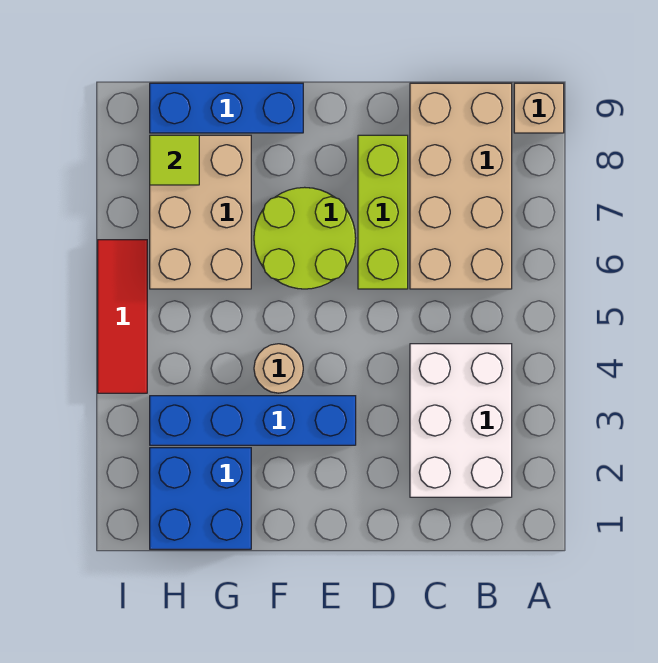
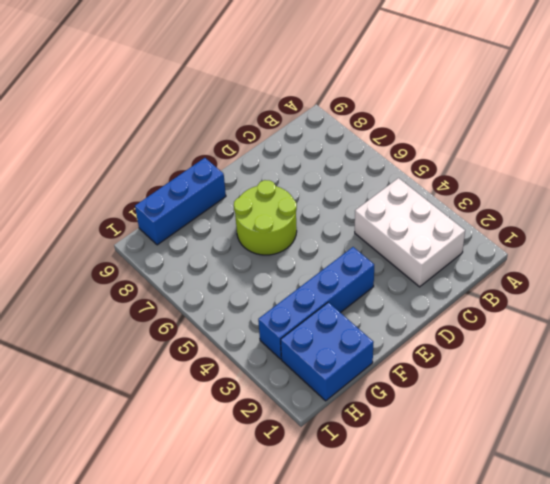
none -> tan 1x1 brick [514,83,564,133]
none -> tan 2x4 brick [410,83,512,289]
none -> lime 1x3 brick [358,135,408,289]

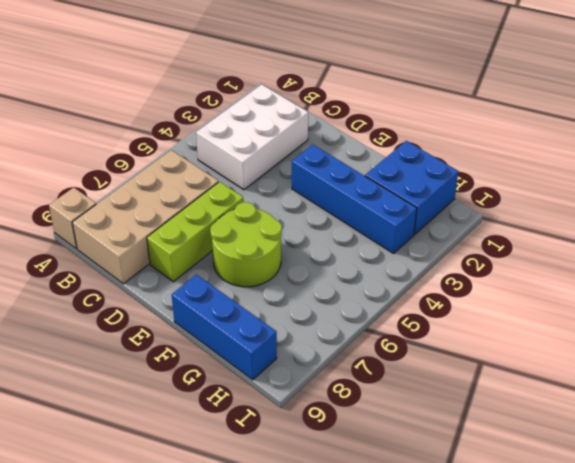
none -> tan 1x1 round brick [254,344,303,393]
none -> tan 2x3 brick [150,135,251,289]
none -> red 1x3 tile [98,240,147,393]

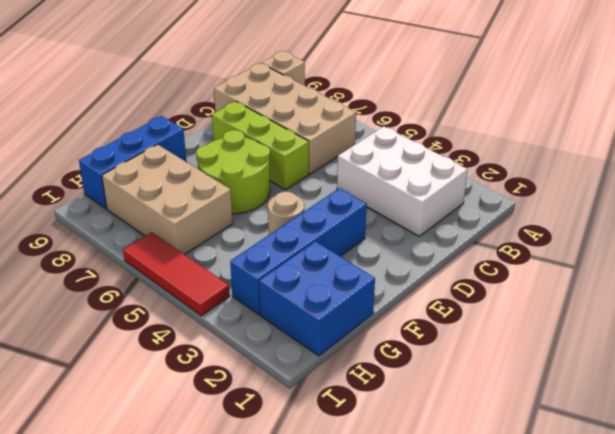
none -> lime 1x1 tile [150,135,199,185]

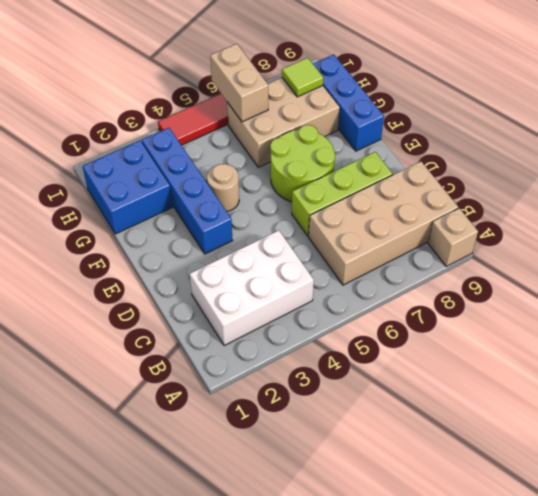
tan 1x2 brick [210,44,268,122] -> none

